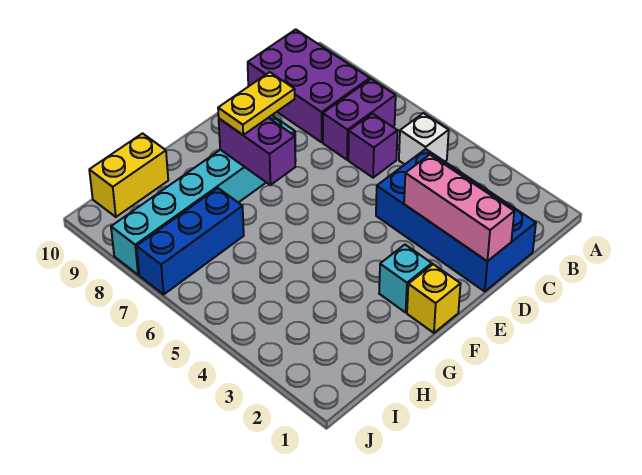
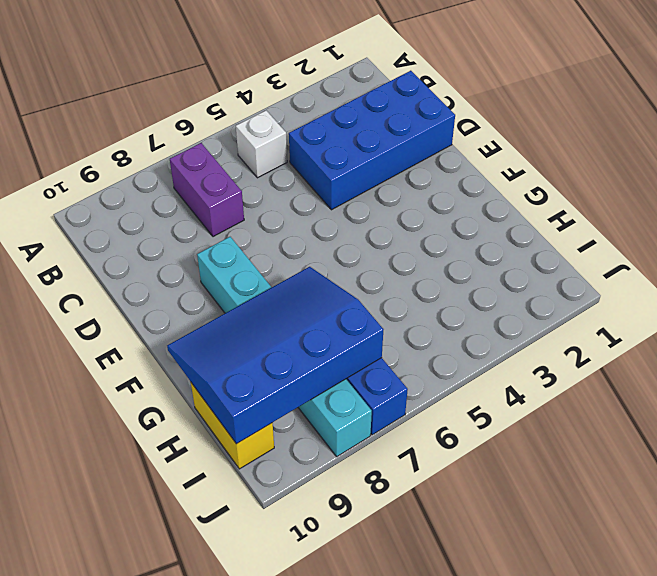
blue 3x4 slope [167,267,383,444] -> none
none -> purple 2x3 brick [248,29,370,142]
none -> purple 1x1 brick [348,114,398,178]
none -> yellow 1x1 brick [407,264,460,333]

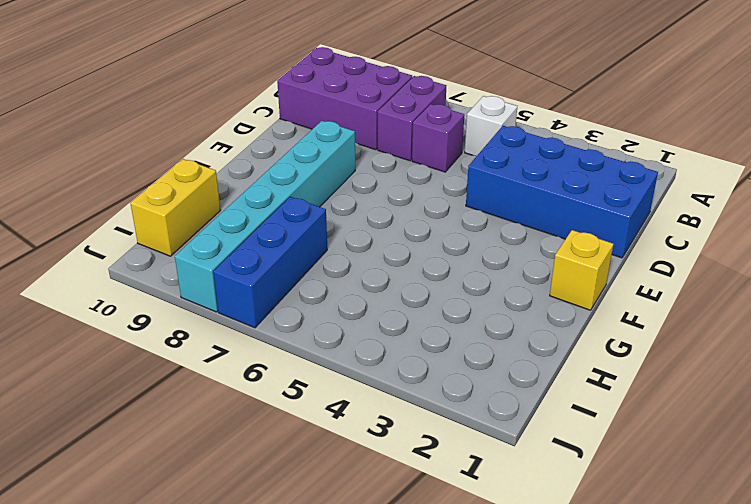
none -> cyan 1x1 brick [379,245,432,312]
none -> pink 1x3 brick [404,155,514,261]
none -> purple 1x2 brick [219,118,295,185]

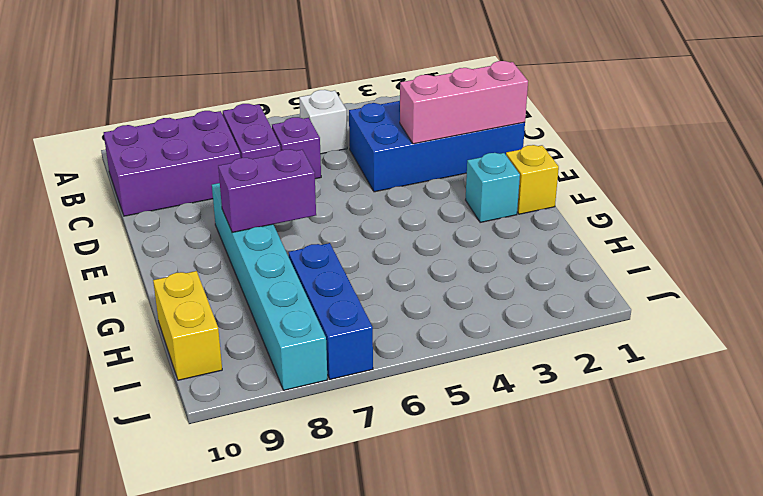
none -> yellow 1x2 plate [218,72,295,135]

